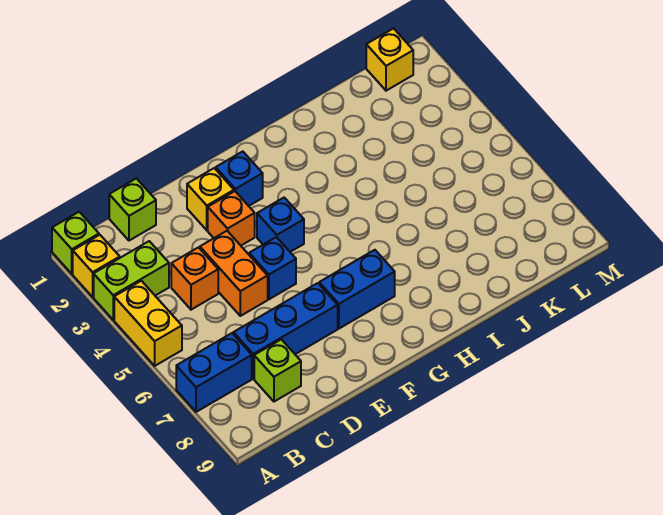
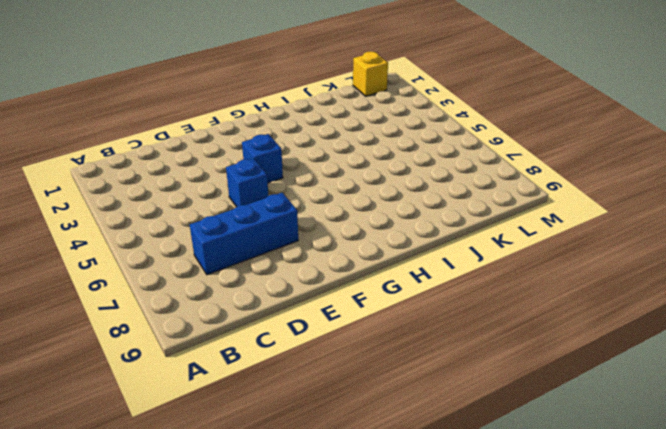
none -> lime 1x1 brick [52,212,99,274]
none -> yellow 1x1 brick [73,235,120,297]
none -> lime 1x2 brick [94,241,169,320]

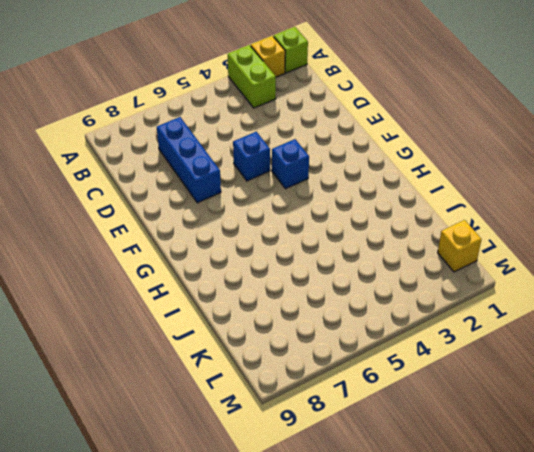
none -> yellow 1x2 brick [114,281,182,366]
none -> blue 1x2 brick [176,333,252,412]
none -> lime 1x1 brick [109,178,156,241]

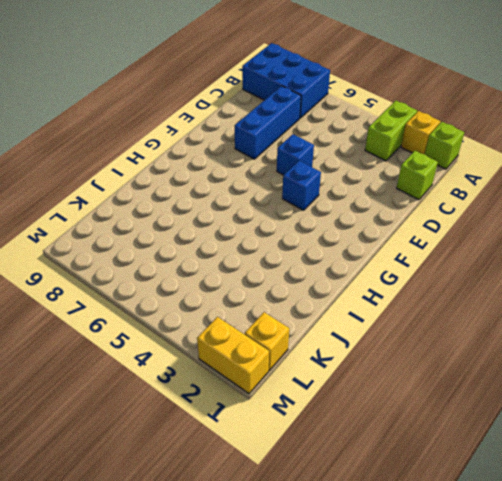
blue 2x3 brick [242,43,330,118] -> blue 1x2 brick [176,333,252,412]
yellow 1x2 brick [197,317,269,394] -> yellow 1x2 brick moved to [114,281,182,366]
none -> orange 1x1 brick [171,247,218,310]
none -> lime 1x1 brick [254,339,301,402]
none -> orange 1x2 brick [200,231,268,316]

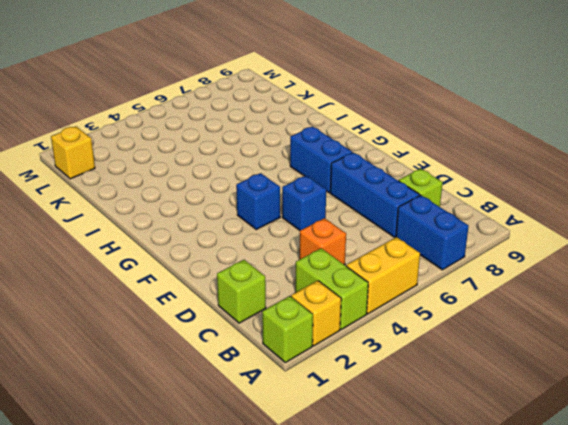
none -> orange 1x2 brick [200,231,268,316]
none -> yellow 1x1 brick [187,168,234,230]
none -> orange 1x1 brick [208,191,255,245]

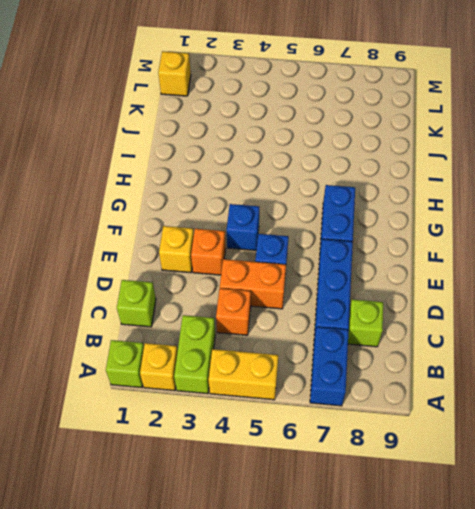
none -> blue 1x1 brick [216,151,263,206]

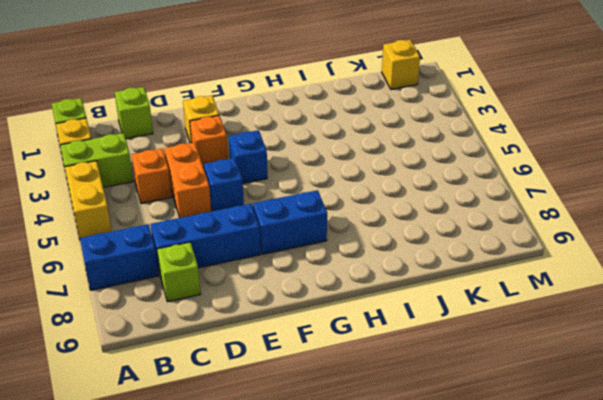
none -> blue 1x1 brick [216,151,263,206]

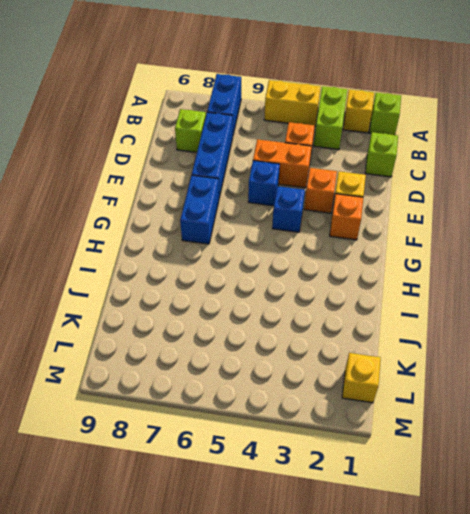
orange 1x1 brick [330,194,363,240] -> blue 1x1 brick [216,151,263,206]

